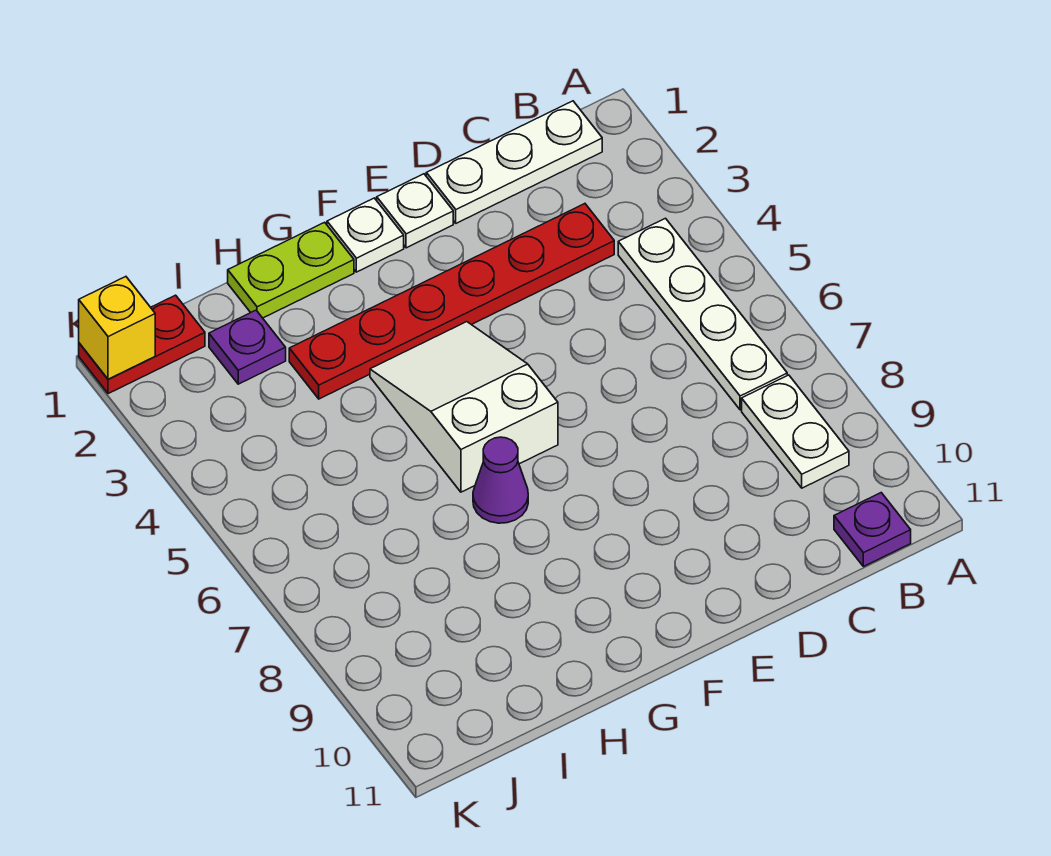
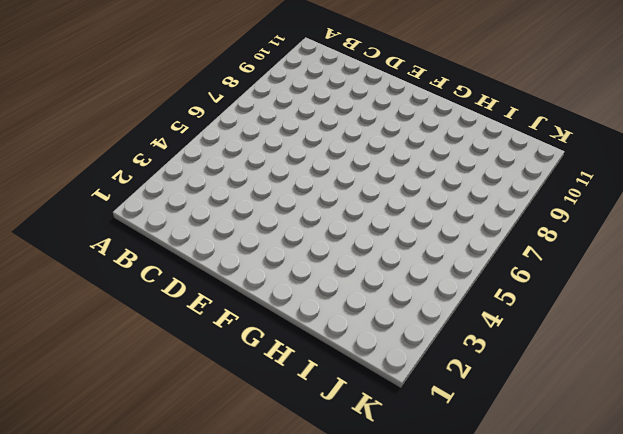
none -> white 1x3 plate [426,101,602,223]
none -> white 1x4 plate [618,218,787,410]
none -> white 1x2 plate [742,375,849,488]

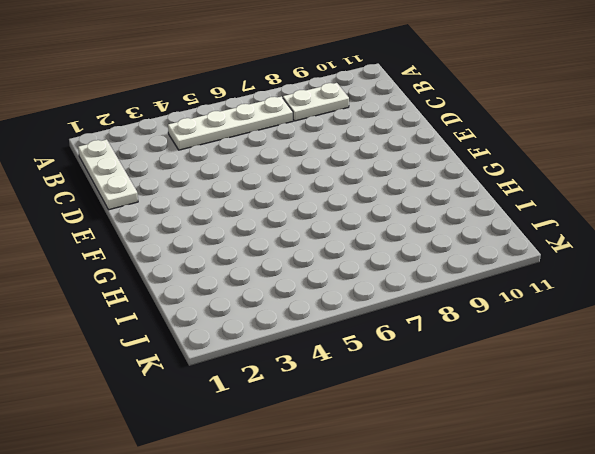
none -> purple 1x1 plate [834,493,911,567]
none -> red 1x6 plate [289,204,614,399]
none -> white 1x1 plate [377,174,453,248]

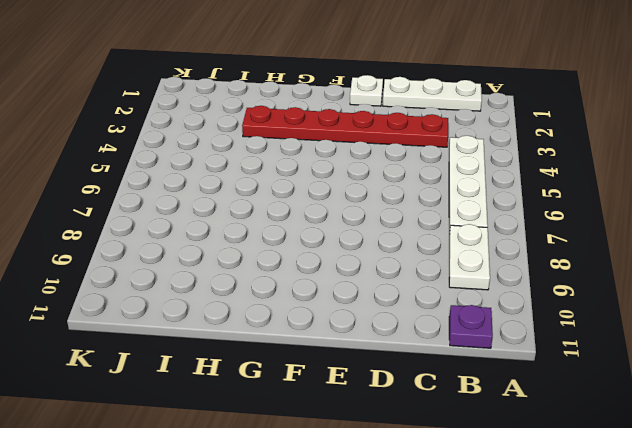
none -> white 1x1 plate [327,198,404,272]
none -> white 2x3 slope [370,322,558,492]
none -> lime 1x2 plate [228,222,354,318]

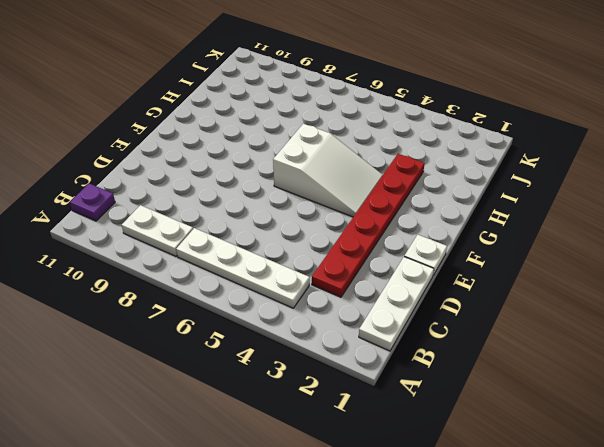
none -> white 1x1 plate [327,198,404,272]
none -> lime 1x2 plate [228,222,354,318]
none -> purple 1x1 cone [473,437,528,523]

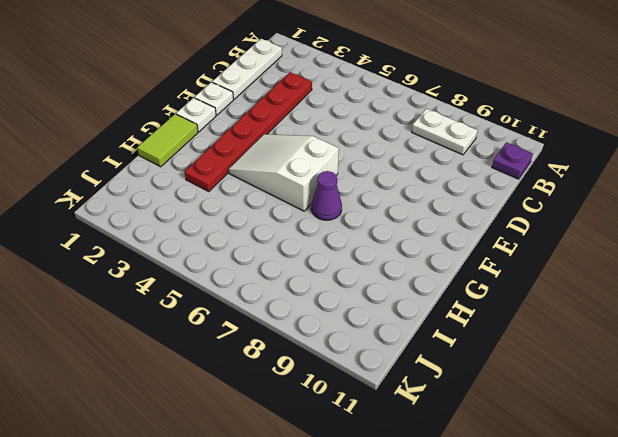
lime 1x2 tile [137,114,198,167] -> lime 1x2 plate [228,222,354,318]
none -> white 1x4 plate [618,218,787,410]
none -> purple 1x1 plate [209,310,286,384]
none -> red 1x2 plate [79,295,205,394]

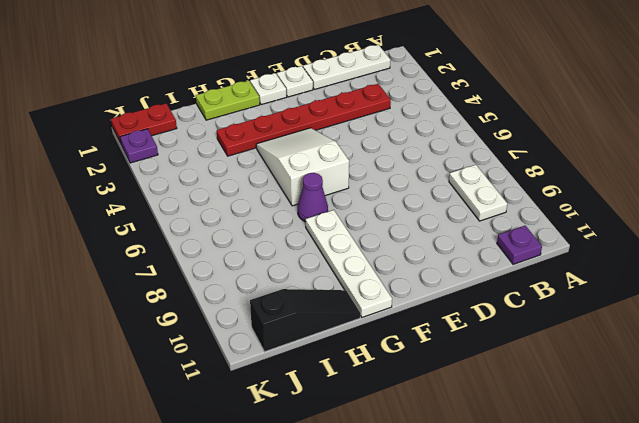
white 1x4 plate [306,210,392,317] -> white 1x4 plate moved to [618,218,787,410]
black 1x3 slope [250,289,360,352] -> none
purple 1x1 plate [120,129,158,163] -> purple 1x1 plate moved to [209,310,286,384]
none -> yellow 1x1 brick [79,277,155,379]

